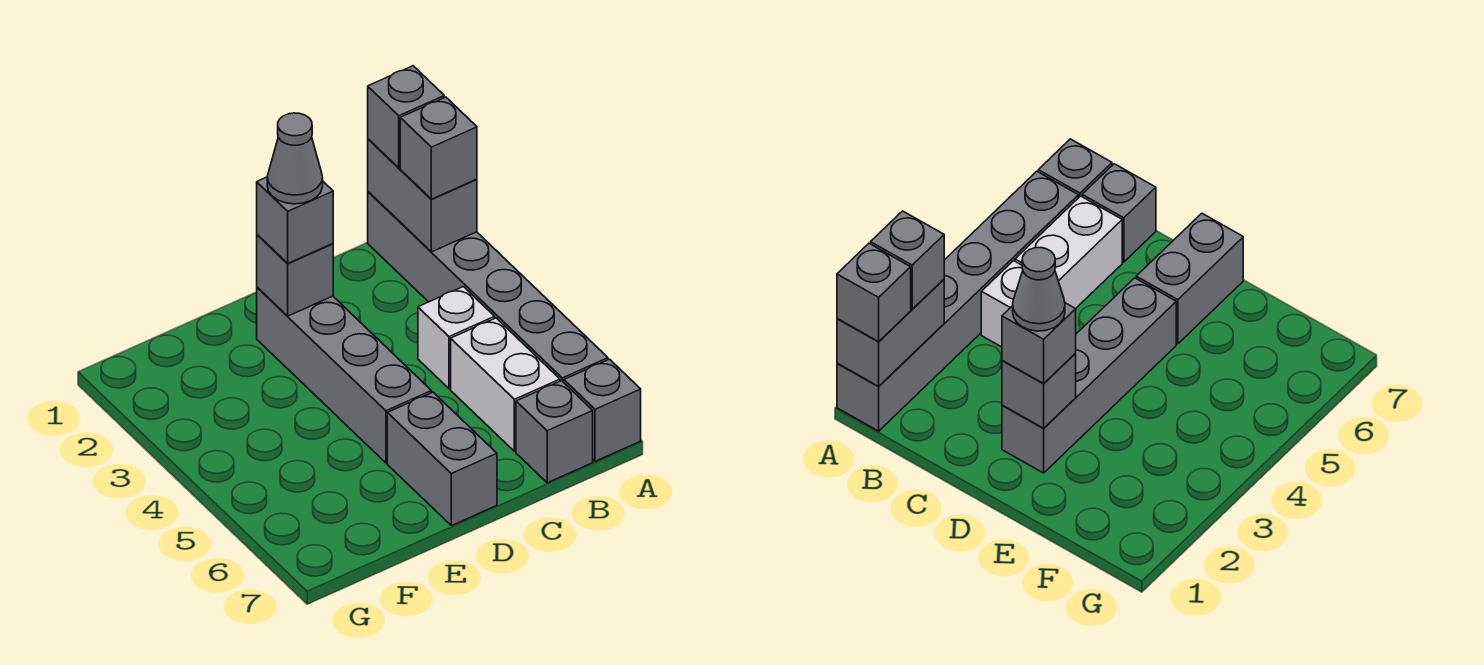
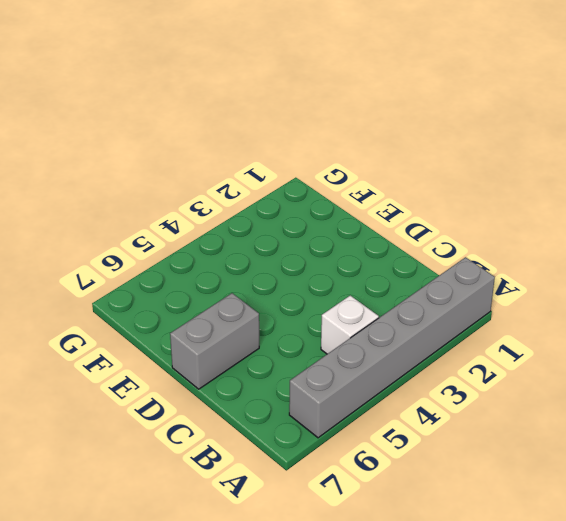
none -> grey 1x1 brick [564,359,641,461]
none -> white 1x2 brick [451,318,560,451]
none -> grey 1x1 brick [516,381,593,483]

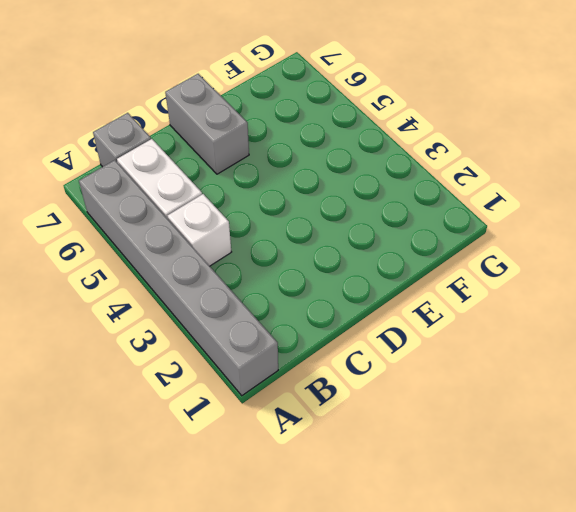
none -> grey 1x1 brick [564,359,641,461]
none -> grey 1x4 brick [257,287,431,463]
none -> grey 1x2 brick [368,139,477,252]

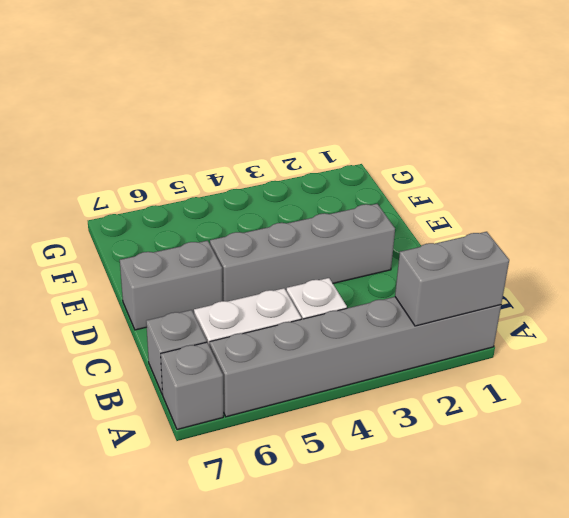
none -> grey 1x1 brick [257,235,333,316]
none -> grey 1x1 brick [368,66,444,168]
none -> grey 1x1 brick [400,97,477,199]

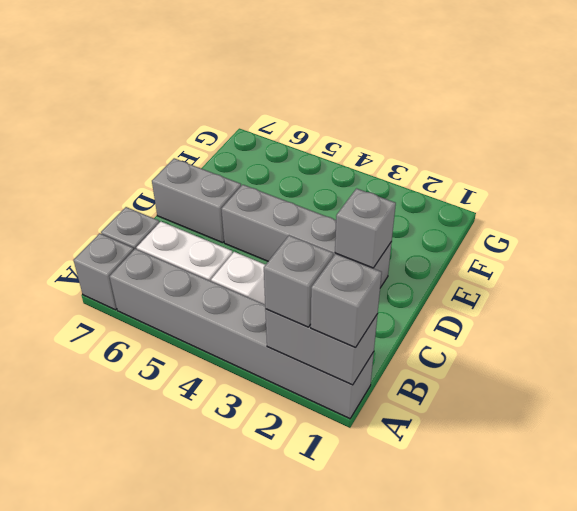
none -> grey 1x1 brick [257,177,333,263]
none -> grey 1x1 cone [267,113,323,204]

